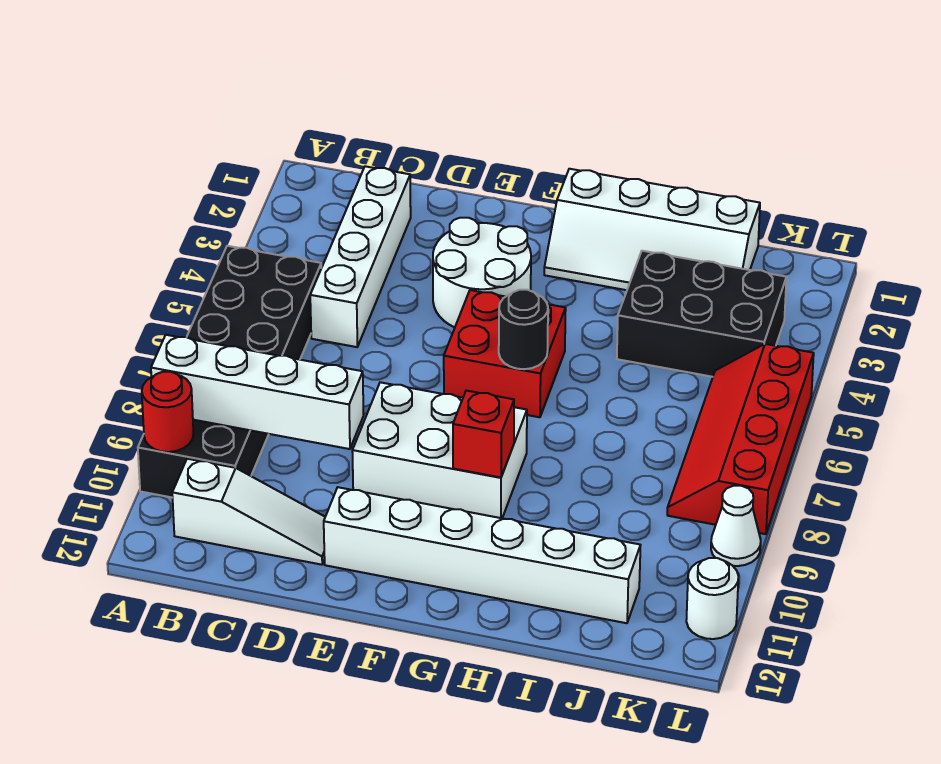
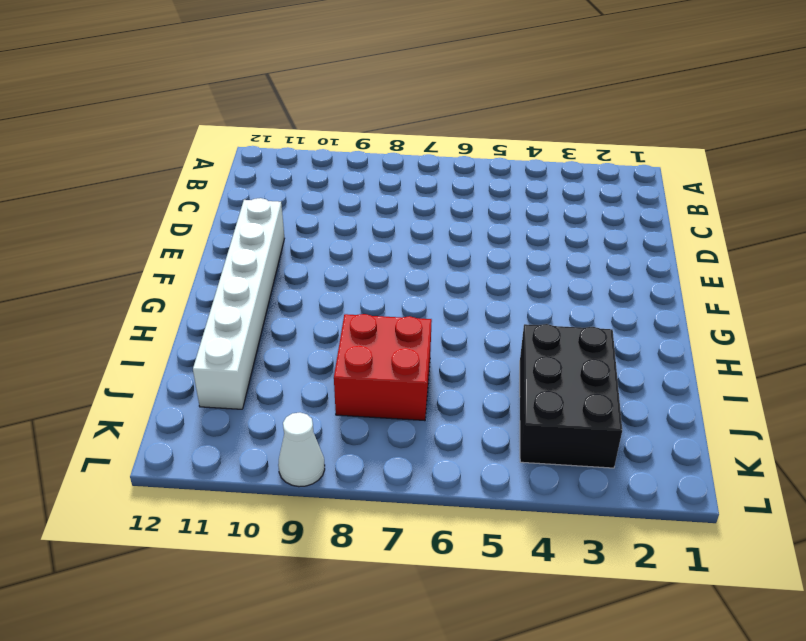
red 2x2 brick [334,314,432,421] -> red 2x2 brick moved to [444,290,566,417]
none -> black 2x6 brick [138,246,321,498]
none -> white 1x3 slope [172,459,325,565]
none -> white 1x4 brick [310,166,411,347]

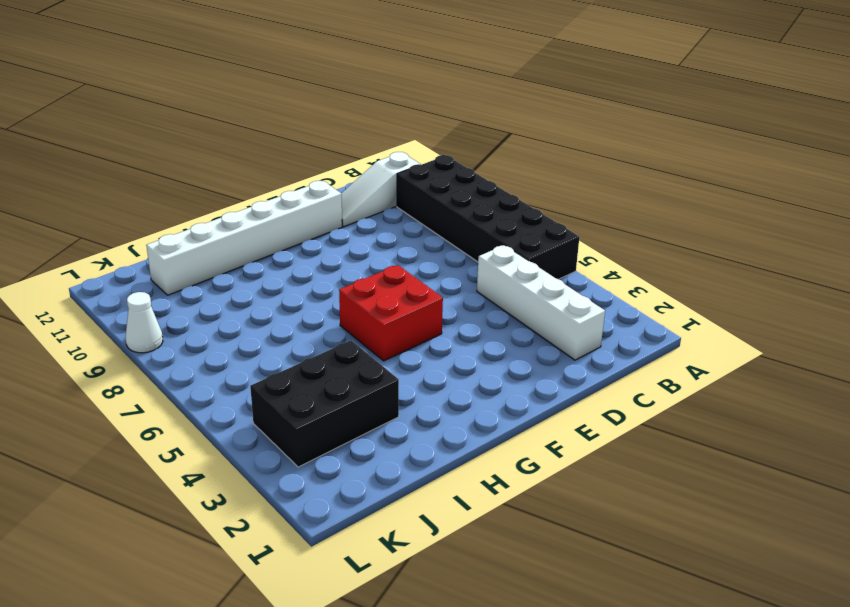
none -> white 2x2 round brick [433,218,531,327]
none -> white 2x3 brick [352,382,527,518]
none -> white 2x4 slope [544,169,760,290]

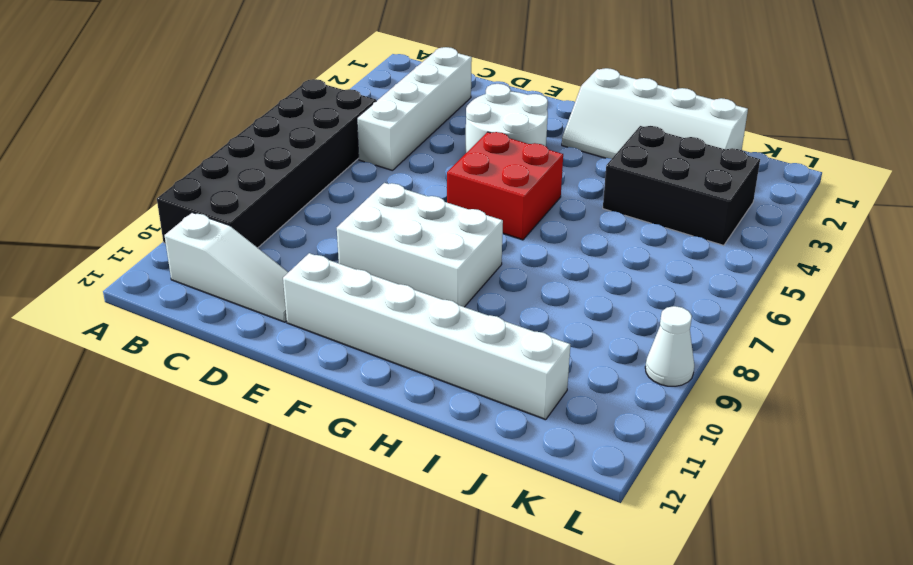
none -> red 2x4 slope [667,344,814,534]
none -> white 1x1 round brick [686,558,738,639]
none -> white 1x4 brick [151,335,364,449]

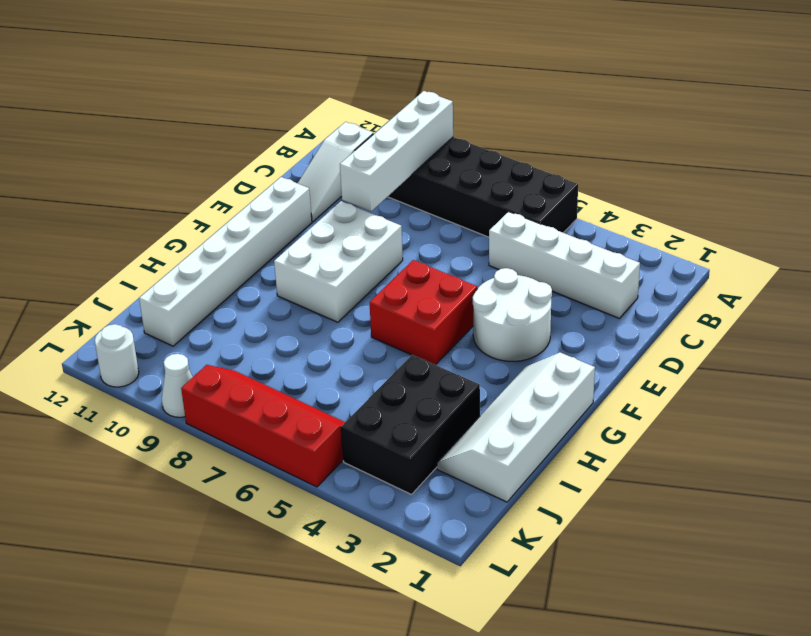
none -> red 1x1 round brick [142,372,194,452]
none -> black 1x1 round brick [499,290,548,369]
none -> red 1x1 brick [453,391,514,477]

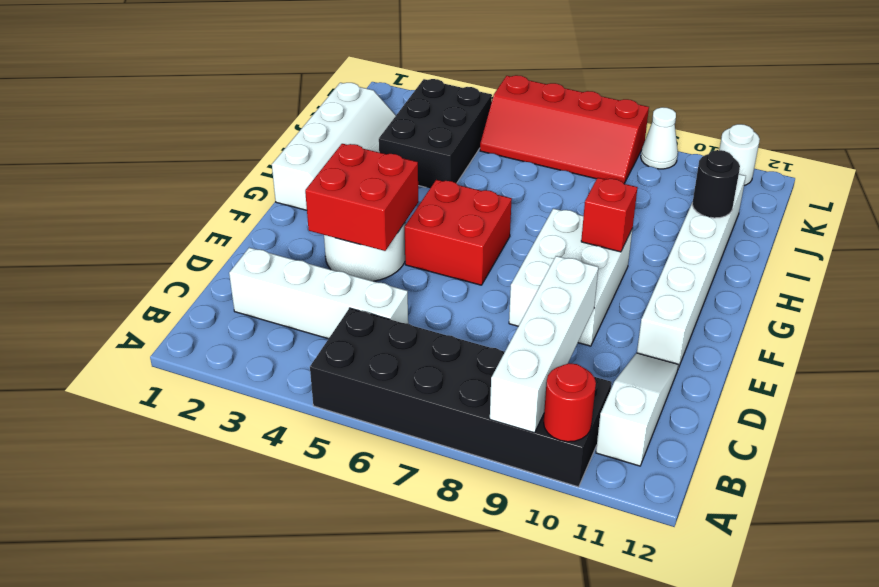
red 2x2 brick [305,144,418,251] -> none
black 1x1 round brick [692,150,740,218] -> black 1x1 round brick moved to [499,290,548,369]

